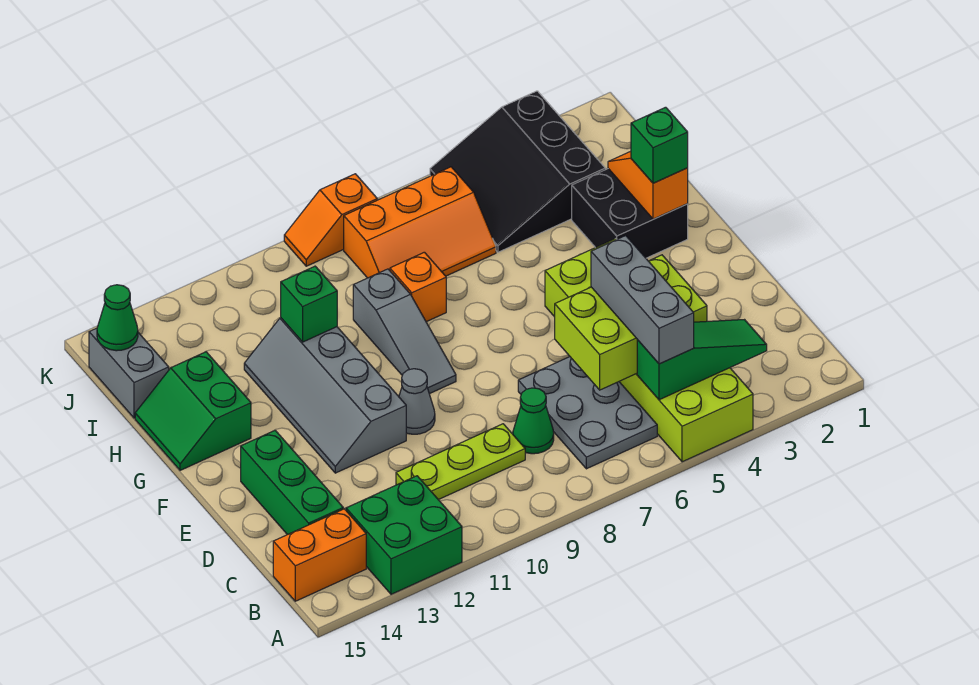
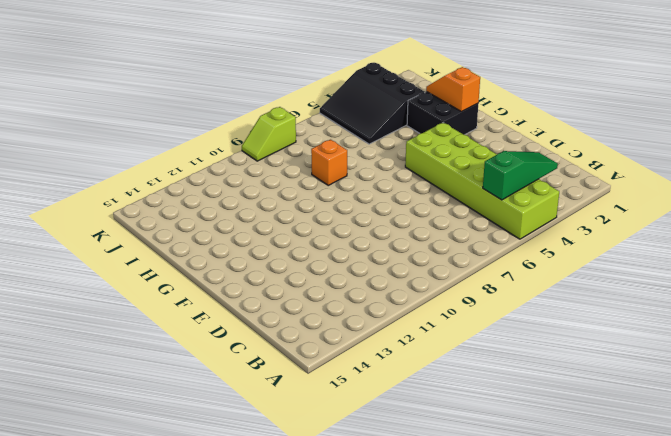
lime 1x2 slope [242,107,296,161] -> orange 1x2 slope [284,174,377,266]
none -> green 2x2 brick [346,476,462,594]
none -> grey 2x3 plate [518,357,657,469]
none -> orange 1x2 brick [273,509,366,601]

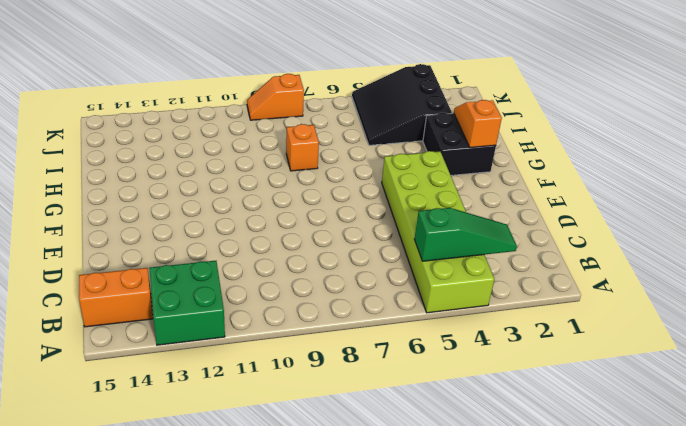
none -> grey 2x3 plate [518,357,657,469]
none -> green 1x1 cone [513,388,554,454]
none -> lime 1x3 plate [396,424,525,500]

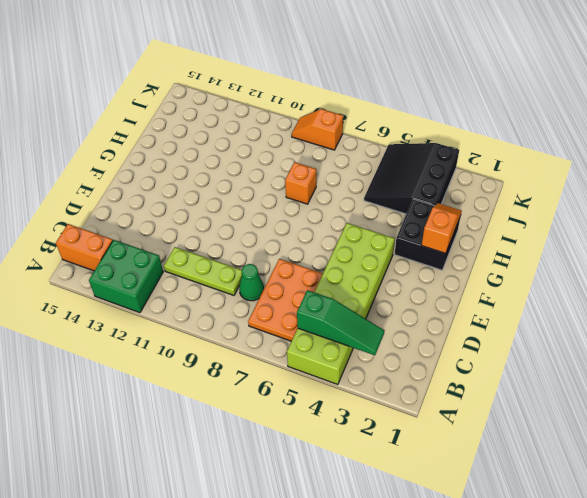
orange 2x3 plate [248,259,323,341] -> grey 2x3 plate [518,357,657,469]
none -> green 1x3 brick [241,430,343,535]
none -> grey 1x1 cone [399,369,435,434]
none -> grey 2x4 slope [244,318,406,473]

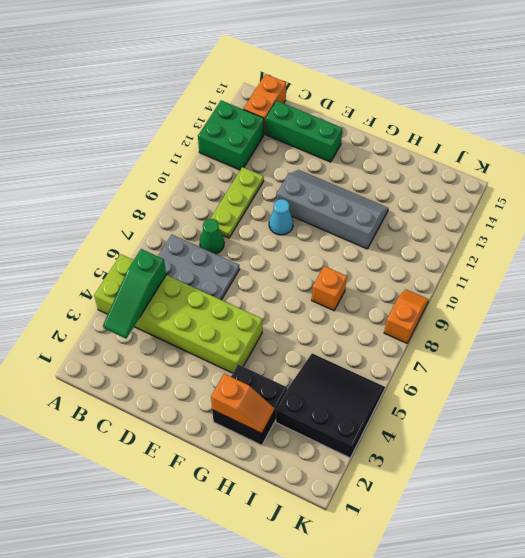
cyan 1x1 cone [269,199,293,235] -> grey 1x1 cone [399,369,435,434]
none -> grey 1x3 slope [353,269,456,394]
none -> green 2x2 slope [135,352,251,470]
none -> orange 2x3 slope [344,167,496,278]

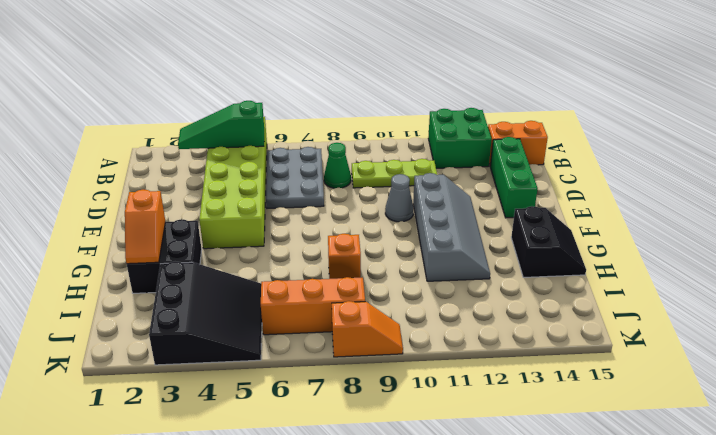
black 2x2 slope [511,206,586,277] -> green 2x2 slope [135,352,251,470]
none -> grey 1x3 slope [353,269,456,394]
none -> grey 1x2 brick [89,328,169,418]
none -> lime 2x3 brick [555,255,707,390]

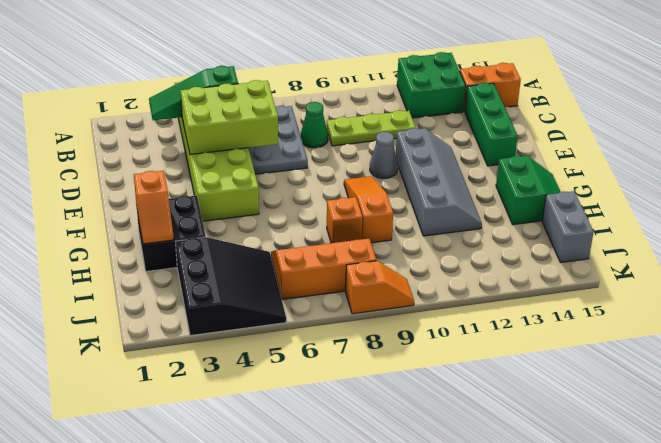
orange 1x3 slope [344,176,393,243] -> grey 1x3 slope [353,269,456,394]
none -> green 1x1 brick [281,266,337,342]
none -> green 1x1 cone [97,285,138,351]
none -> grey 1x3 brick [591,236,694,364]

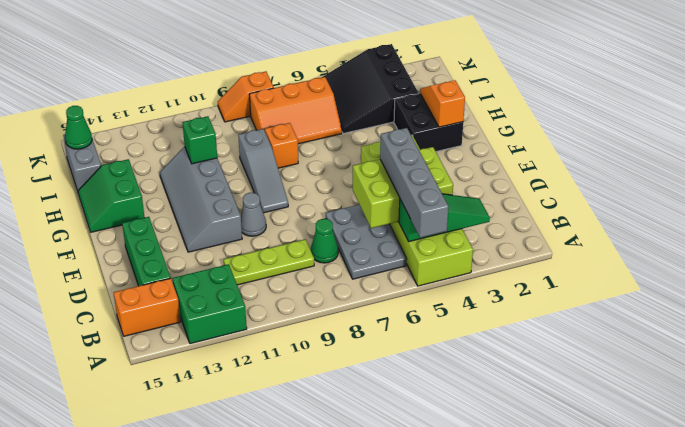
grey 1x4 brick [380,128,449,238] -> grey 1x3 brick [591,236,694,364]
none -> green 1x1 brick [631,107,688,183]

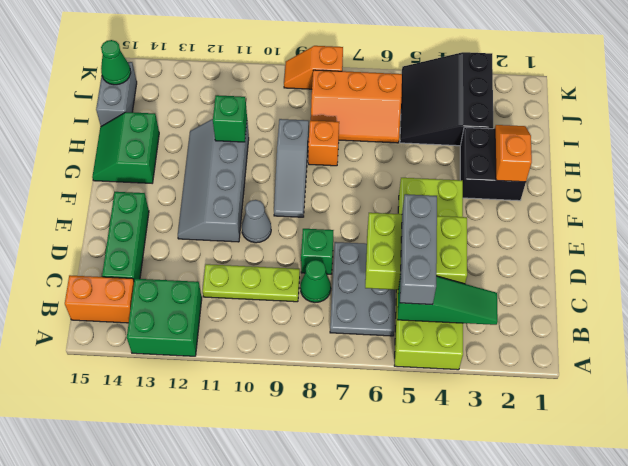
green 1x1 brick [301,229,333,274] -> green 1x1 brick moved to [631,107,688,183]

